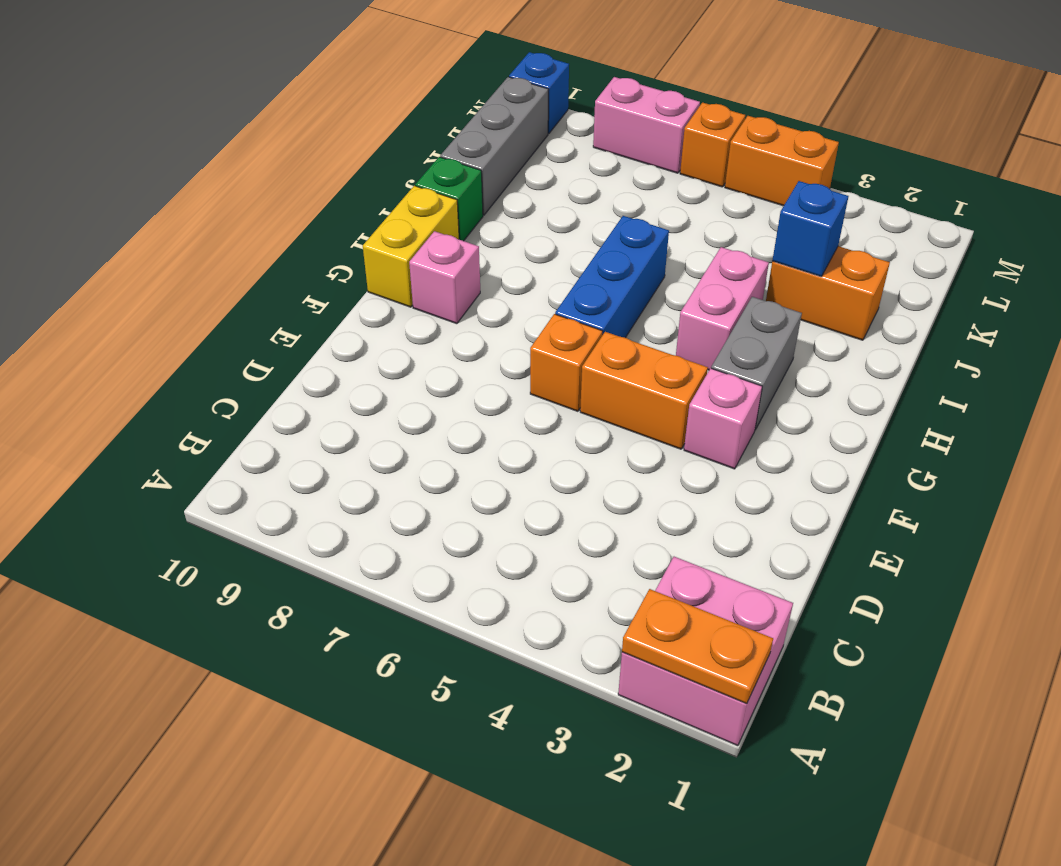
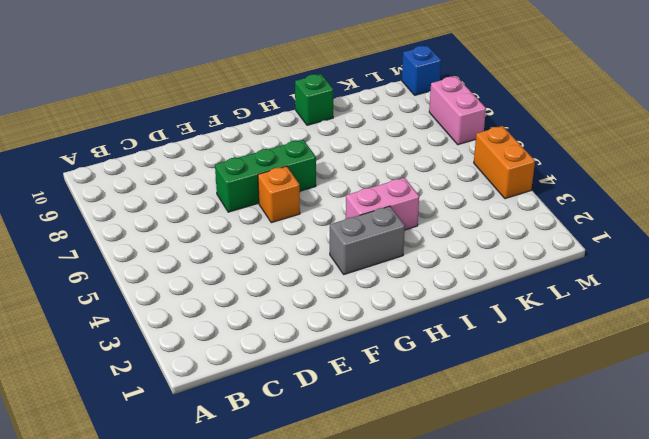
green 1x3 brick [215,140,316,212] -> none
none -> pink 2x2 brick [618,557,793,746]
none -> pink 1x1 brick [684,368,762,469]
none -> orange 1x2 brick [580,332,708,449]

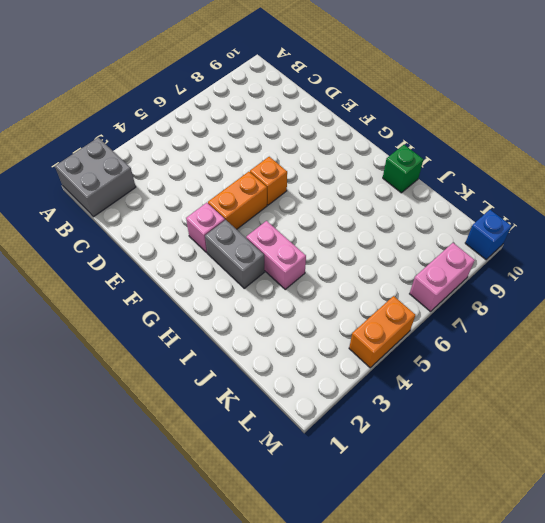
grey 2x2 brick [55,137,136,217] -> pink 2x2 brick [618,557,793,746]
none -> blue 1x3 brick [555,216,669,338]
none -> pink 1x1 brick [409,231,480,324]
none -> yellow 1x2 brick [363,186,459,307]

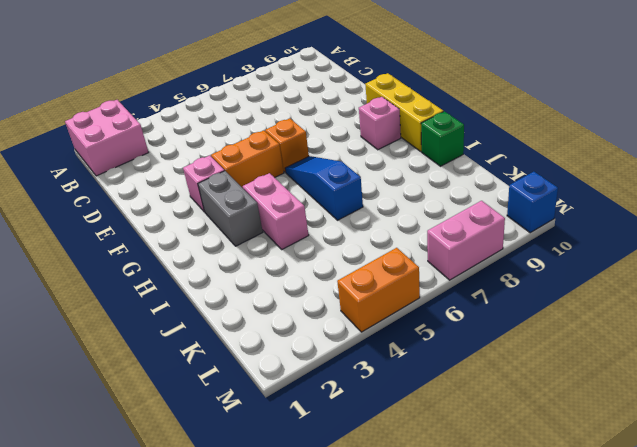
yellow 1x3 brick [365,73,443,151] -> yellow 1x2 brick [363,186,459,307]
blue 1x3 slope [285,156,363,220] -> blue 1x3 brick [555,216,669,338]
none -> orange 1x2 brick [766,246,890,340]
none -> grey 1x3 brick [440,77,549,215]
none -> orange 1x1 brick [680,103,745,187]

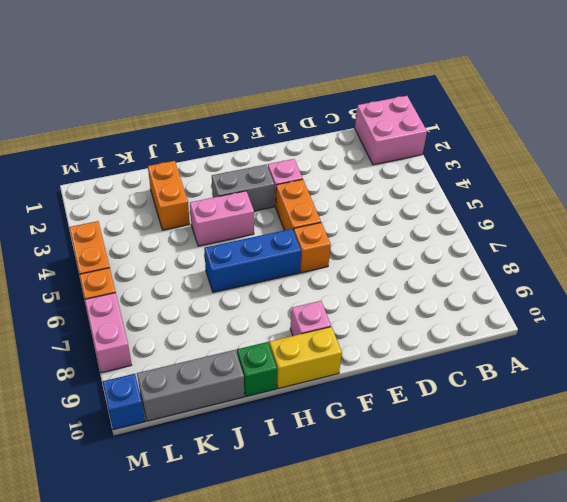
none -> orange 1x2 plate [622,589,773,704]
none -> blue 1x1 brick [772,181,848,276]

